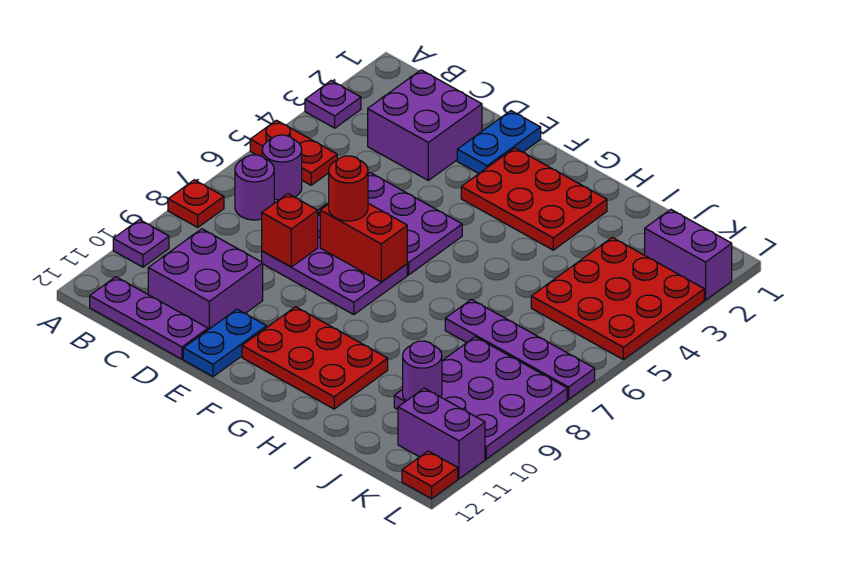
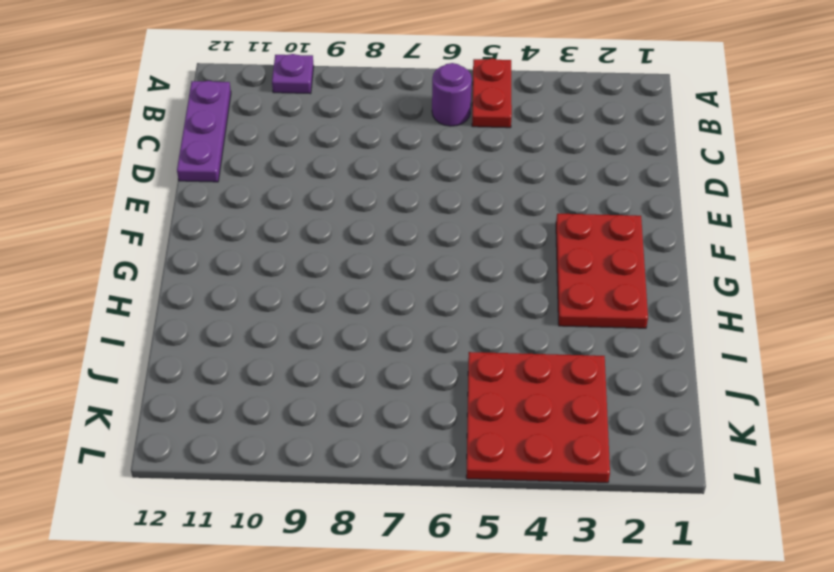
none -> purple 1x1 plate [305,81,361,128]
none -> red 1x1 plate [168,180,224,227]
none -> purple 1x1 round brick [235,155,274,220]

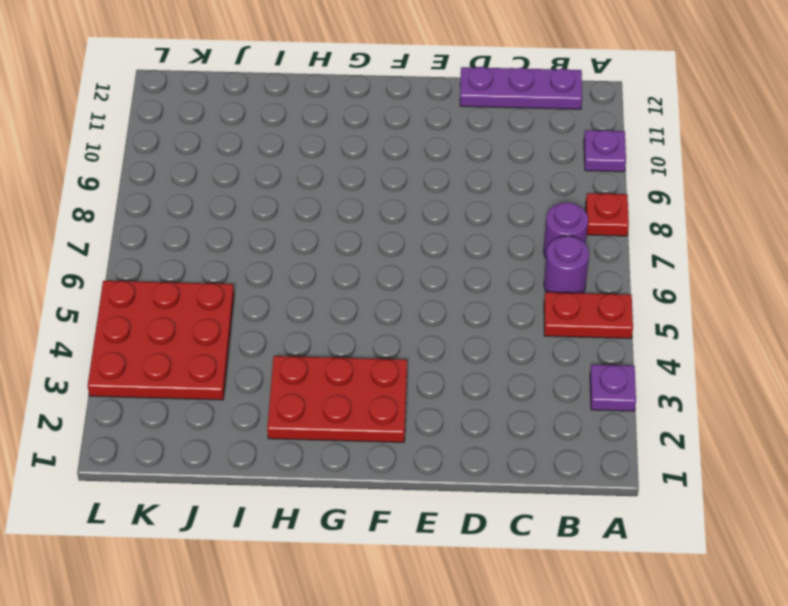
none -> purple 2x2 brick [368,70,482,180]
none -> purple 2x2 brick [148,229,263,330]
none -> purple 2x3 plate [318,173,462,275]

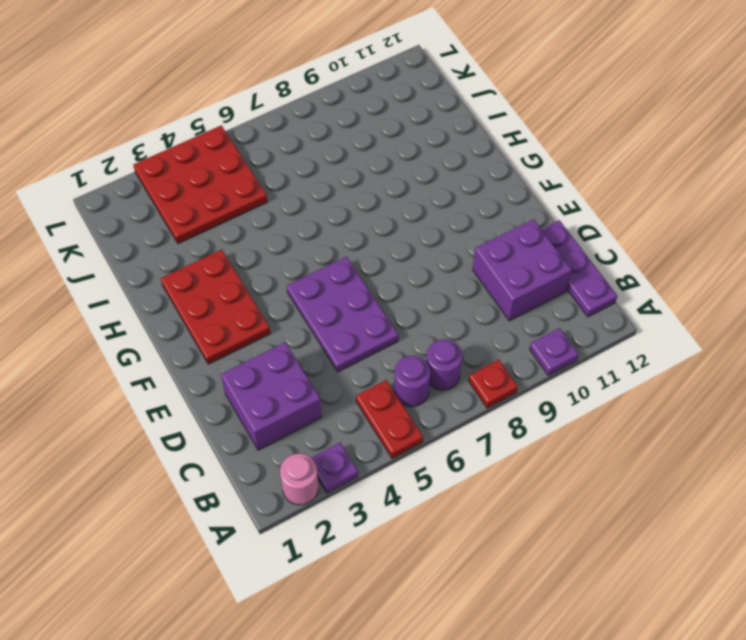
pink 1x1 round brick [280,454,318,505] -> none
none -> purple 2x3 plate [262,214,407,315]
none -> blue 1x2 plate [457,111,541,173]
none -> blue 1x2 plate [183,309,267,377]

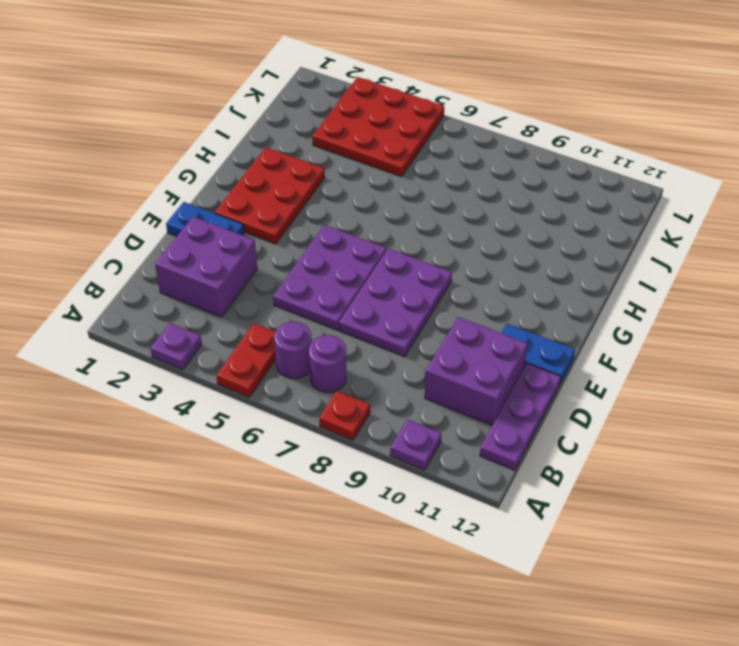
none -> red 2x3 plate [242,307,388,409]
none -> purple 1x4 plate [445,299,595,399]
none -> purple 3x3 plate [394,337,567,459]

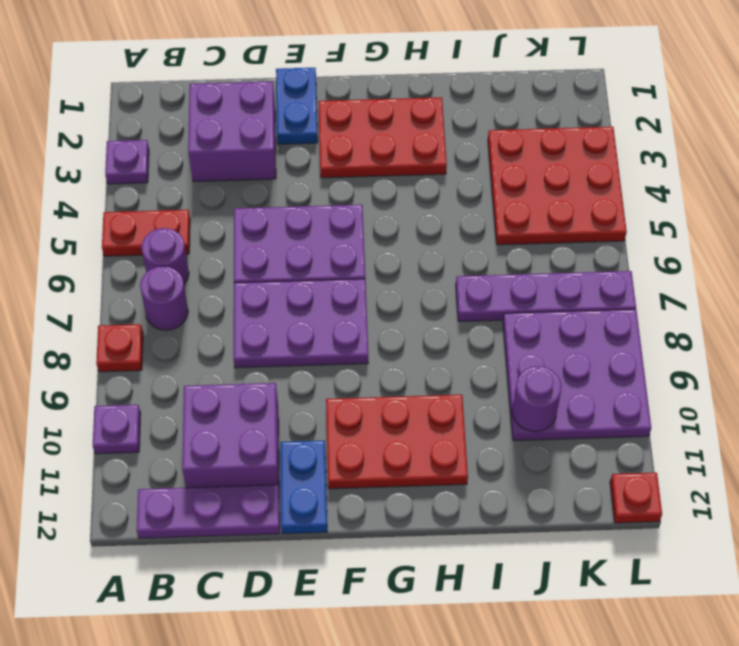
none -> purple 1x2 brick [645,209,732,300]
none -> purple 1x2 brick [398,388,485,479]
none -> red 1x1 brick [262,194,318,267]

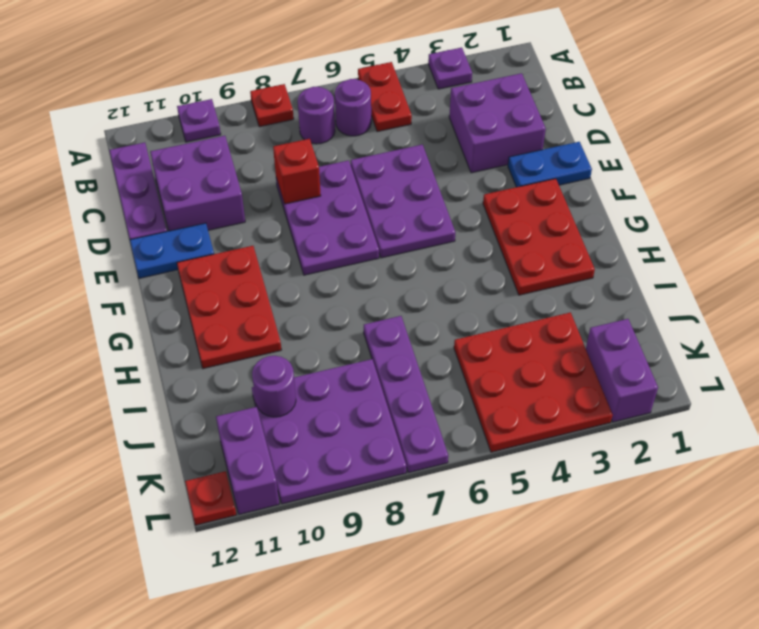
none -> red 1x2 brick [320,203,407,282]
none -> red 1x1 round brick [329,156,368,221]

